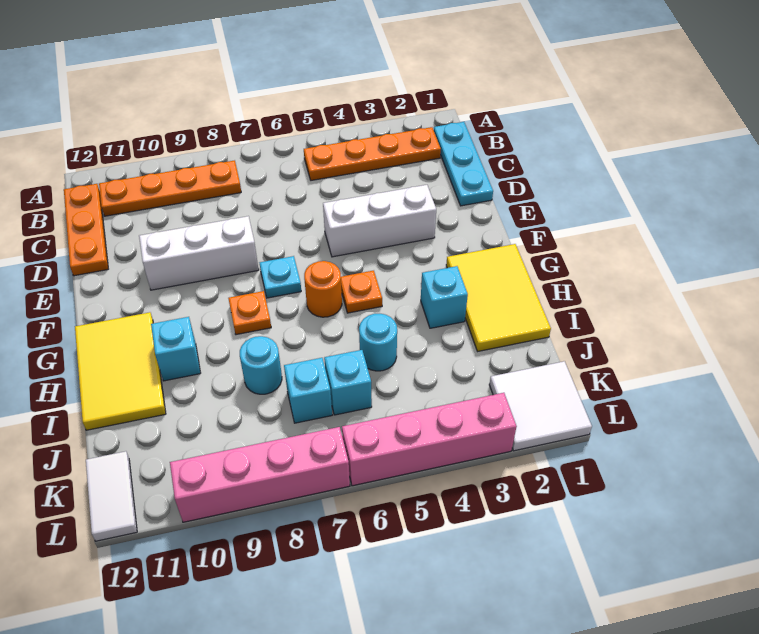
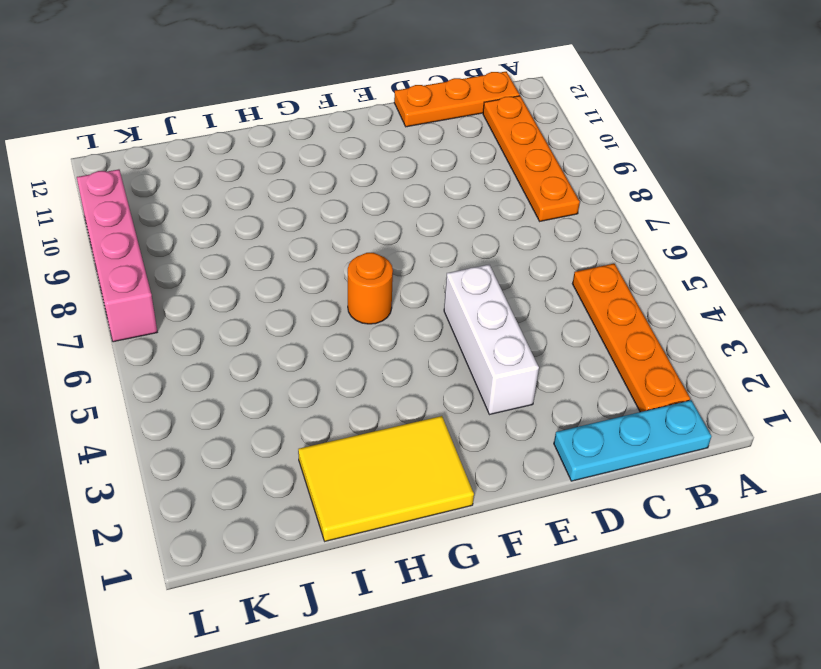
none -> white 1x3 brick [139,216,259,290]
none -> cyan 1x1 plate [260,256,301,298]
none -> orange 1x1 plate [341,271,382,313]

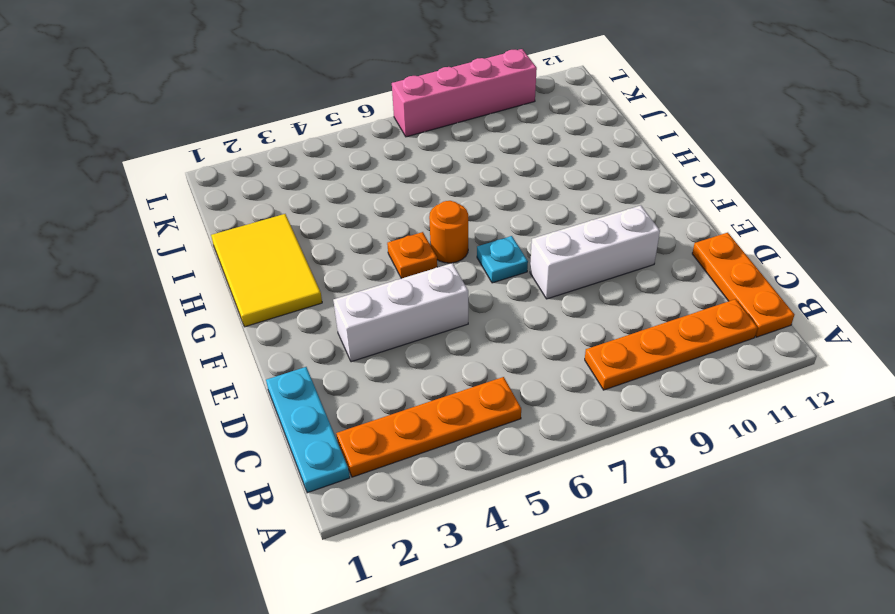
none -> orange 1x1 plate [228,291,271,335]
none -> yellow 2x3 tile [75,312,166,430]
none -> cyan 1x1 brick [421,266,468,328]

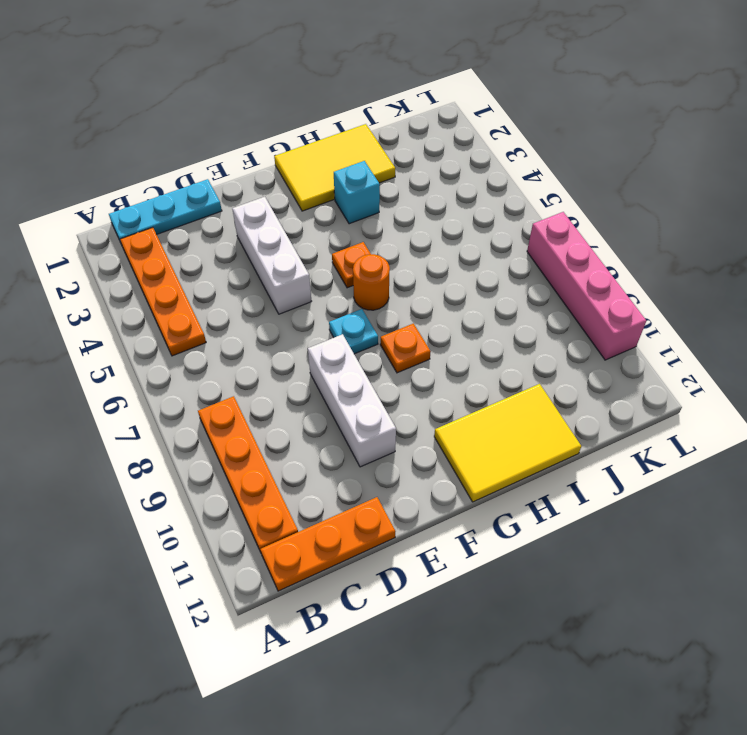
none -> cyan 1x1 brick [151,317,200,381]
none -> cyan 1x1 round brick [359,314,397,371]
none -> cyan 1x1 round brick [240,336,282,394]

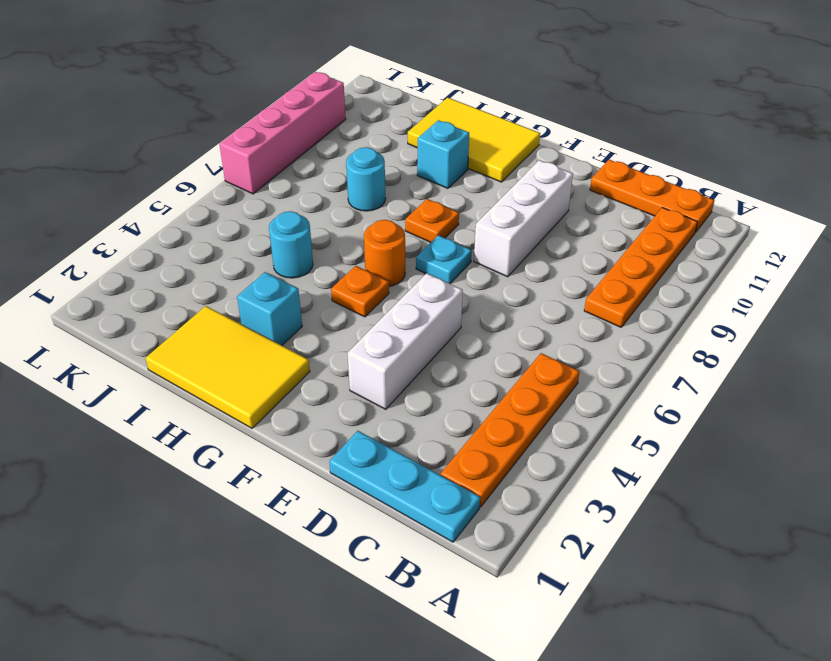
none -> cyan 1x1 brick [324,350,372,415]
none -> cyan 1x1 brick [284,358,332,423]
none -> white 2x2 tile [489,361,592,451]

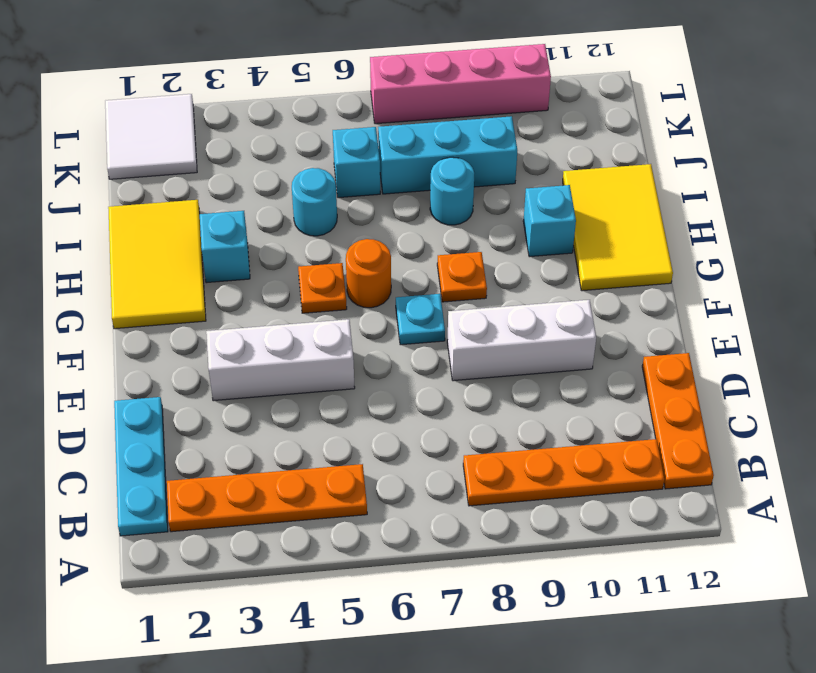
cyan 1x3 brick [378,116,517,194] -> cyan 1x1 brick [284,358,332,423]
none -> white 1x2 tile [86,451,137,541]
none -> pink 1x4 brick [342,393,517,486]

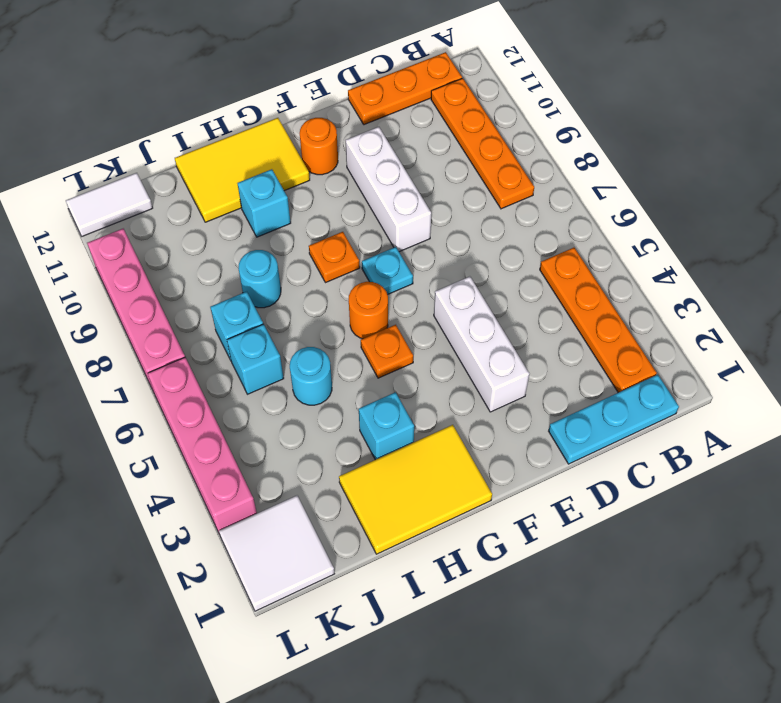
orange 1x1 round brick [300,118,338,175] -> none

